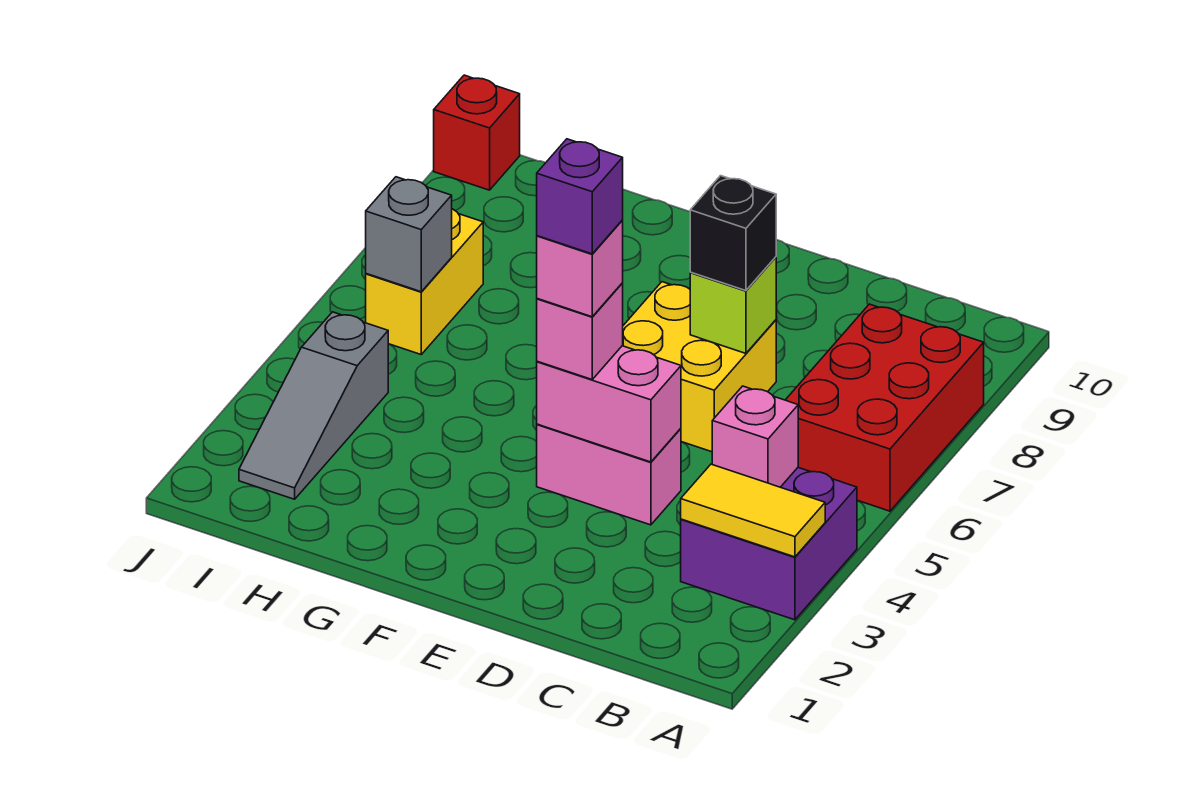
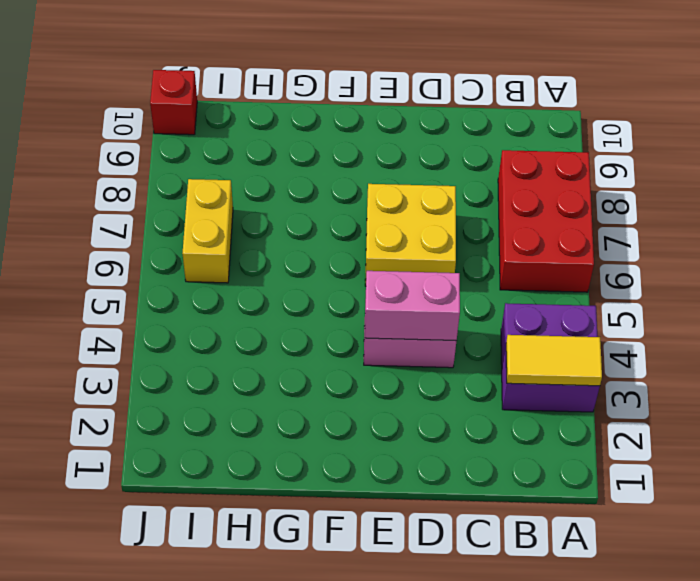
none -> grey 1x3 slope [239,312,388,499]
none -> pink 1x1 brick [712,386,798,487]
none -> lime 1x1 brick [690,257,776,353]

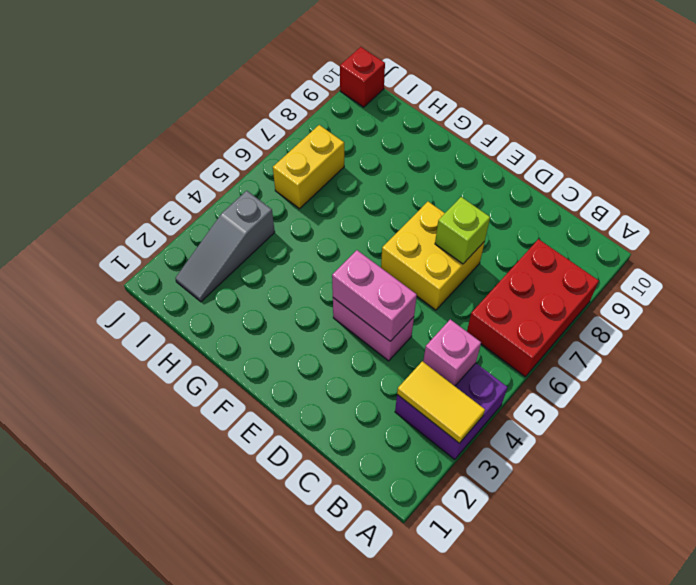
none -> grey 1x1 brick [366,177,452,292]
none -> black 1x1 brick [690,176,776,291]
none -> pink 1x1 brick [537,283,623,379]

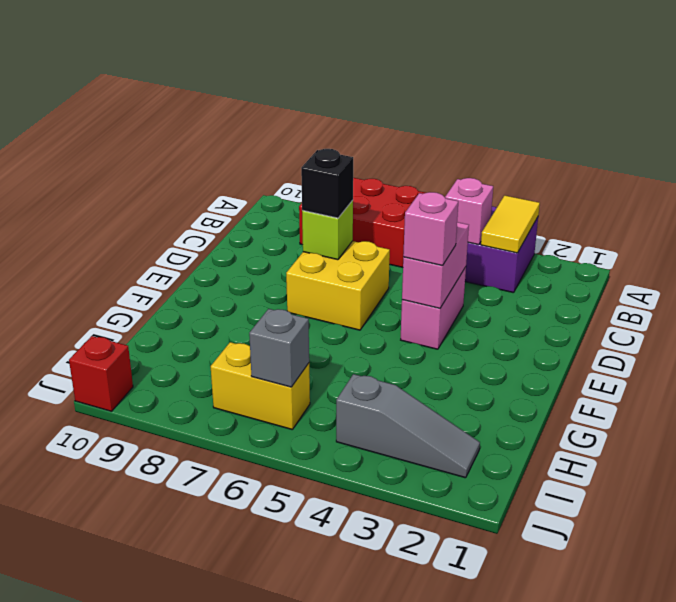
none -> pink 1x1 brick [537,221,623,317]
none -> purple 1x1 brick [537,139,623,254]

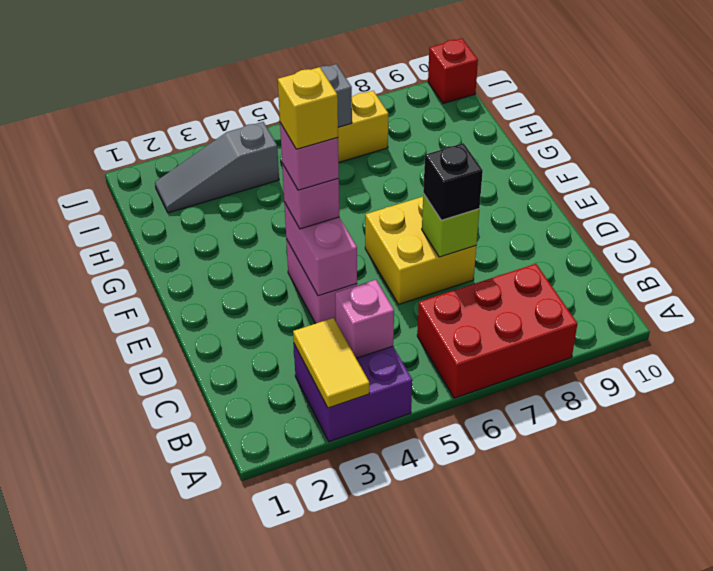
yellow 1x1 brick [278,67,338,149] -> purple 1x1 brick [537,139,623,254]

